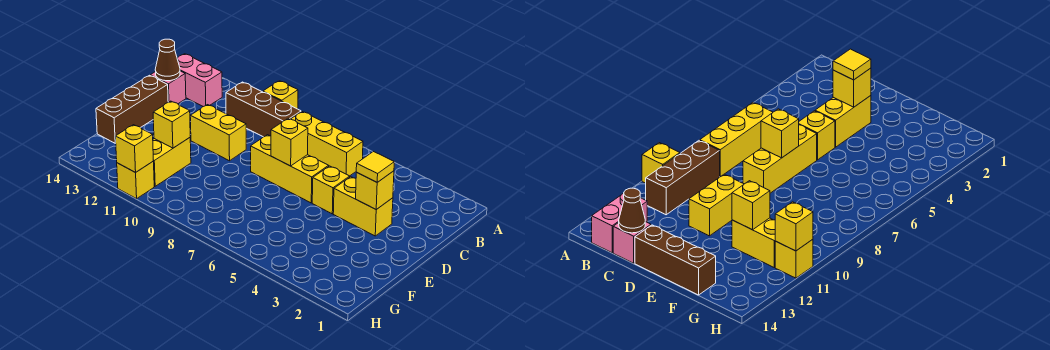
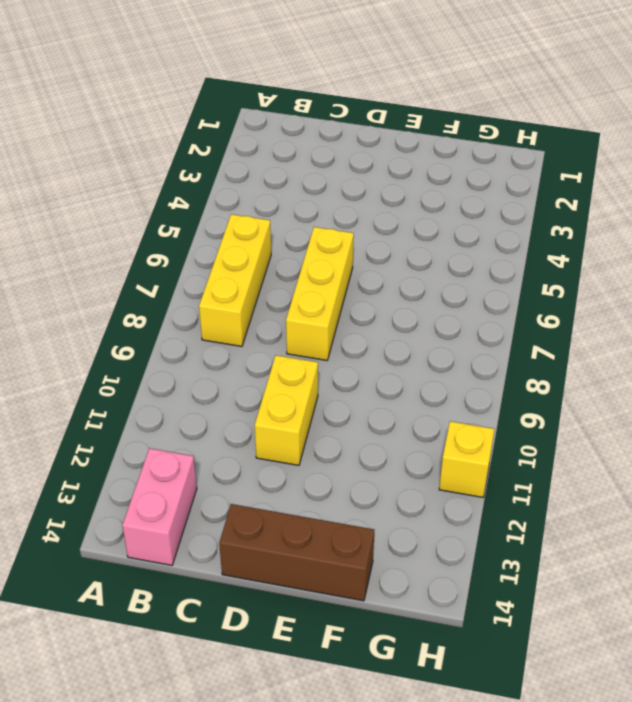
none -> yellow 1x1 brick [263,81,298,109]
none -> brown 1x3 brick [226,82,301,137]
none -> pink 1x1 brick [150,71,186,104]

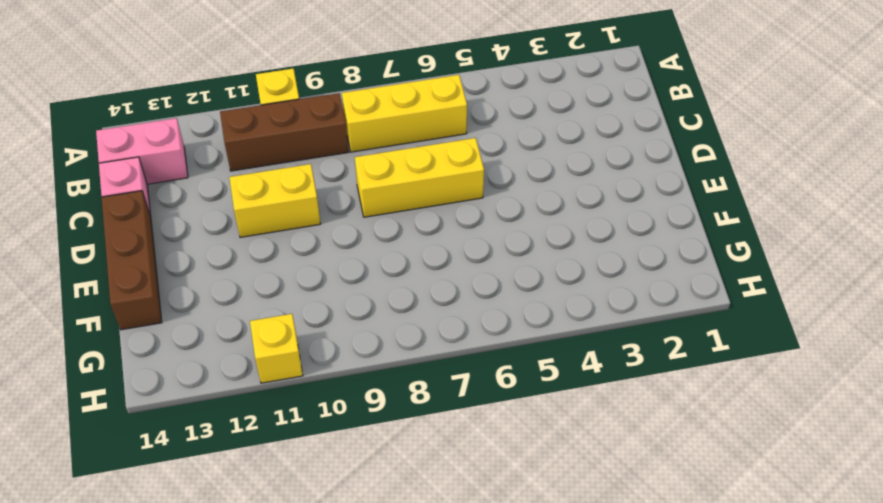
none -> yellow 1x2 brick [333,177,393,236]
none -> yellow 1x1 brick [312,166,350,214]
none -> yellow 1x2 brick [153,138,191,186]

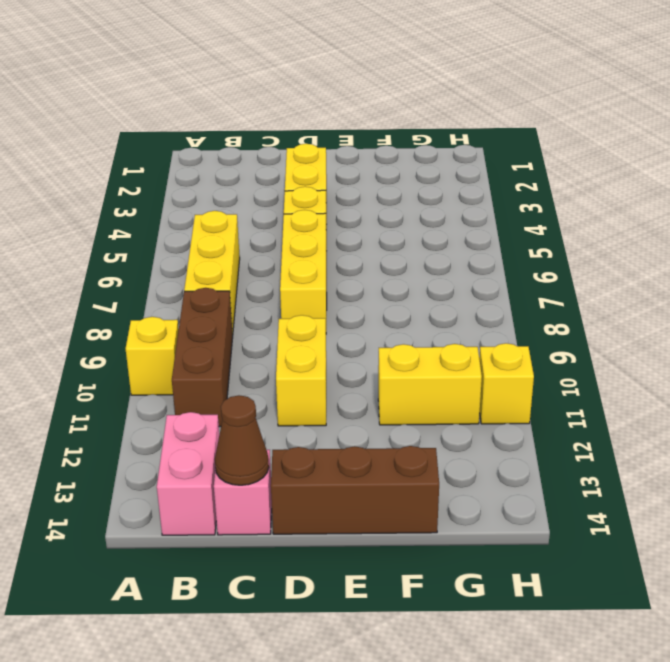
none -> yellow 1x1 brick [356,171,394,209]
none -> yellow 1x1 brick [271,118,308,166]
none -> yellow 1x1 brick [153,101,190,148]

